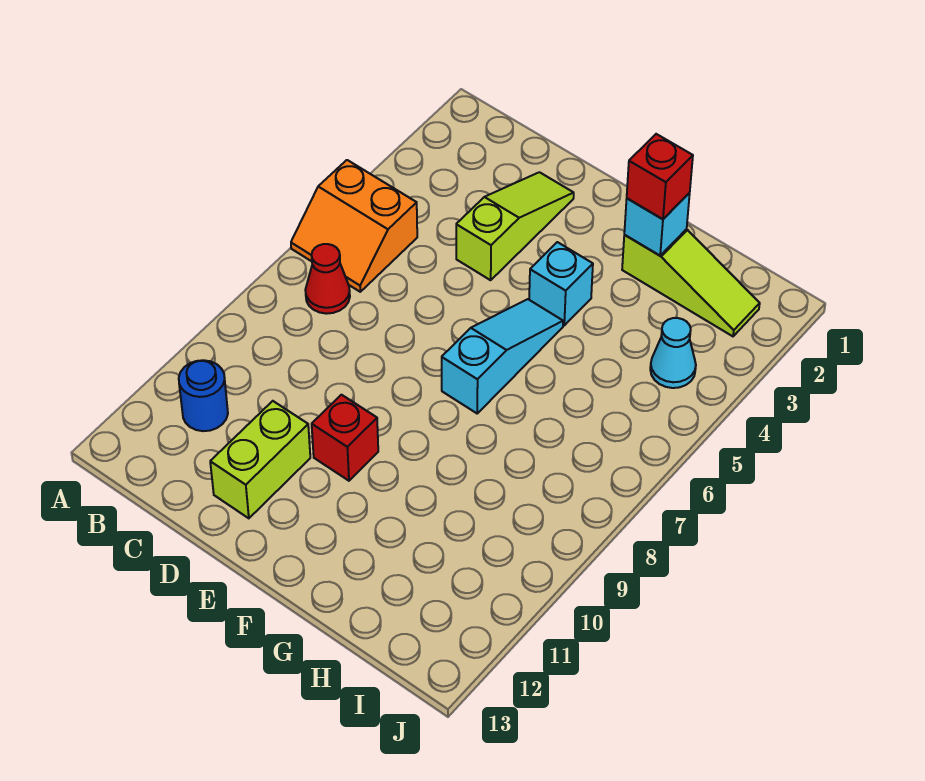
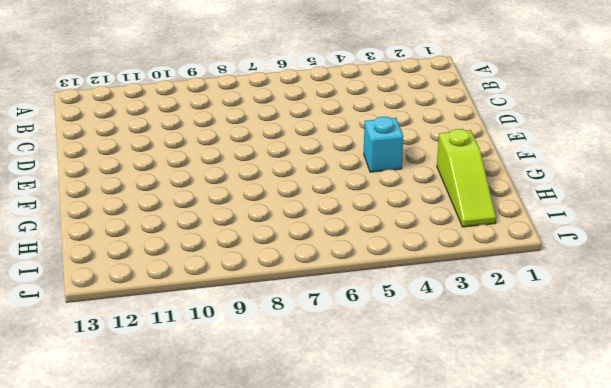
none -> orange 2x2 slope [291,160,417,292]
none -> red 1x1 cone [305,244,350,314]
none -> blue 1x1 round brick [179,360,228,431]

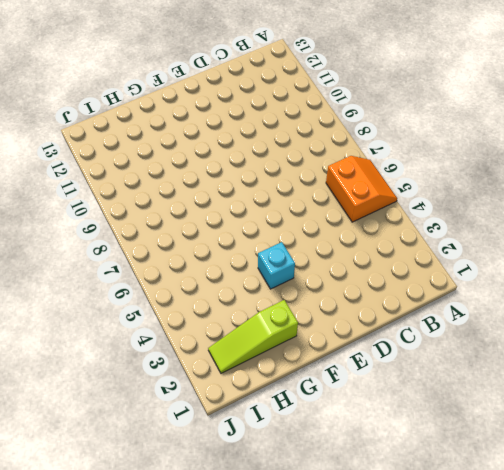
orange 2x2 slope [326,156,397,222] -> orange 2x2 slope turned to [291,160,417,292]
none -> red 1x1 cone [305,244,350,314]
none -> blue 1x1 round brick [179,360,228,431]
none -> lime 1x3 slope [456,172,574,280]

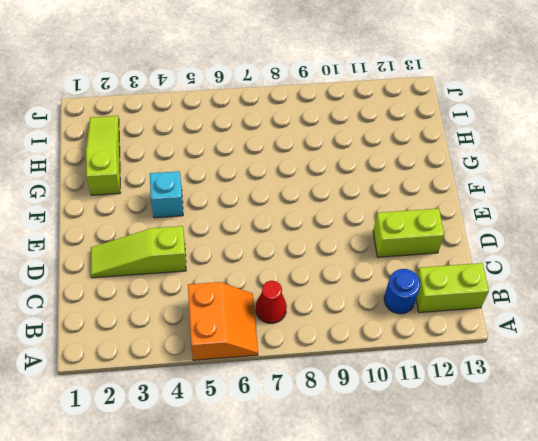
lime 1x2 brick [416,263,489,312] -> none
none -> red 1x1 brick [312,395,378,481]
none -> cyan 1x3 slope [442,299,563,413]
none -> cyan 1x1 cone [650,318,696,388]

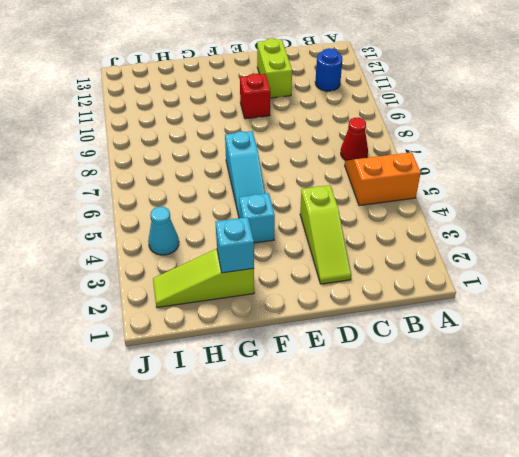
none -> red 1x1 brick [627,134,693,219]

